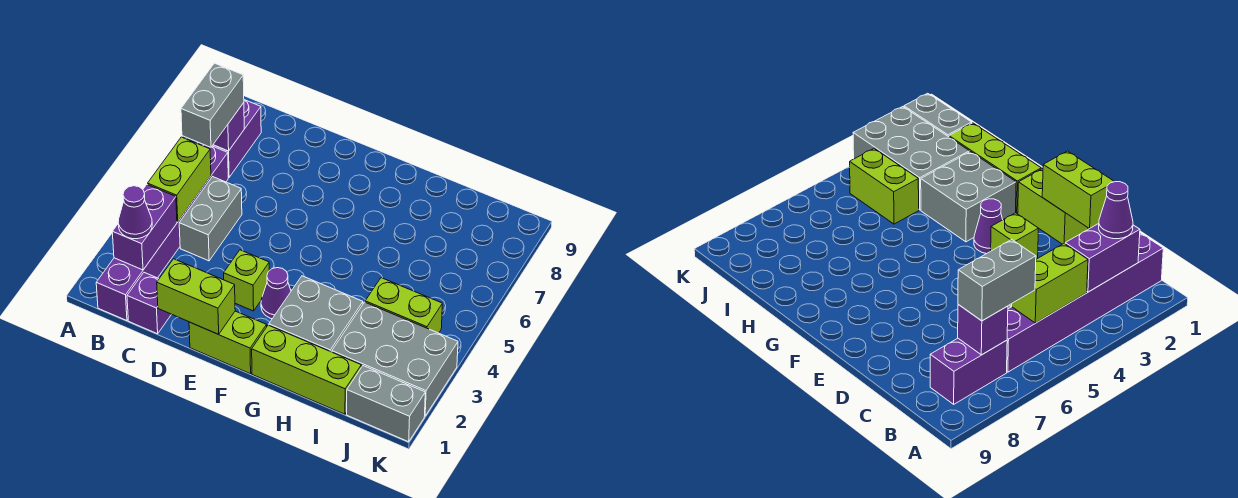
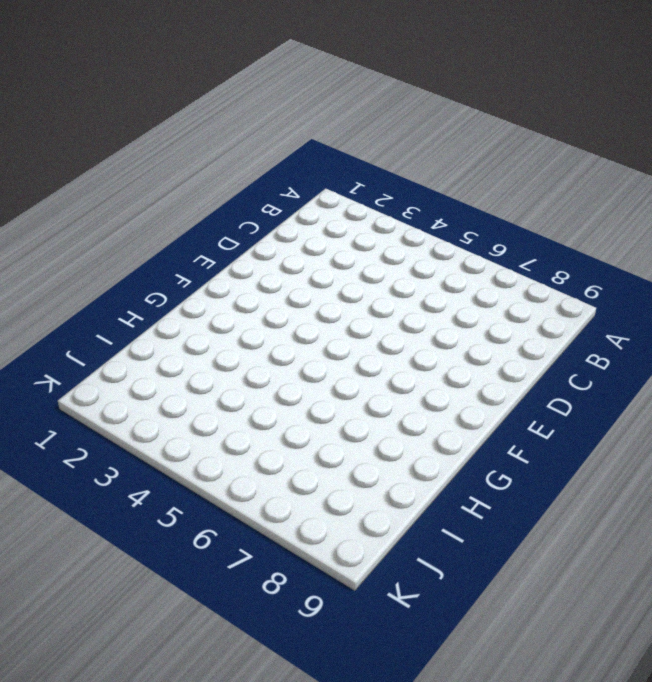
none -> purple 1x6 brick [96,142,228,321]
none -> purple 1x2 brick [213,100,261,177]
none -> purple 1x1 brick [127,273,171,334]

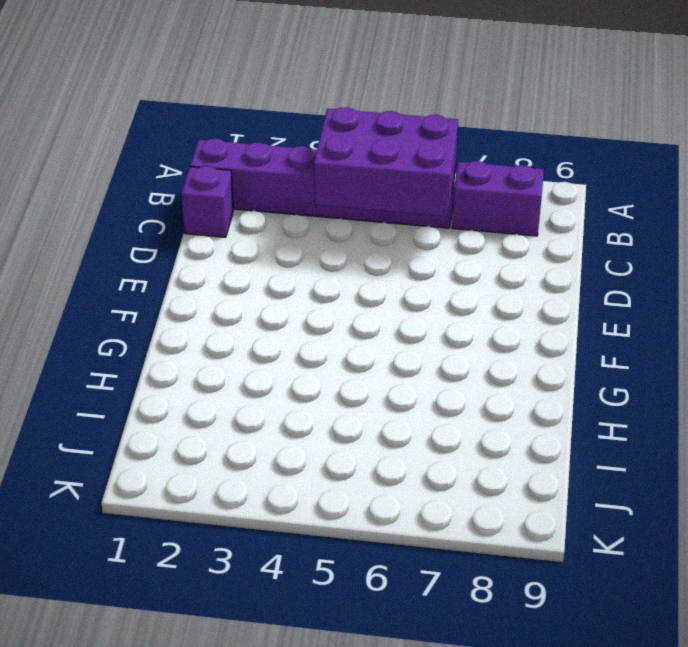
purple 2x3 brick [314,107,458,217] -> lime 1x2 brick [148,137,211,222]
none -> grey 1x2 brick [179,177,242,261]
none -> lime 1x2 brick [189,311,267,374]
none -> lime 1x1 brick [224,250,269,311]

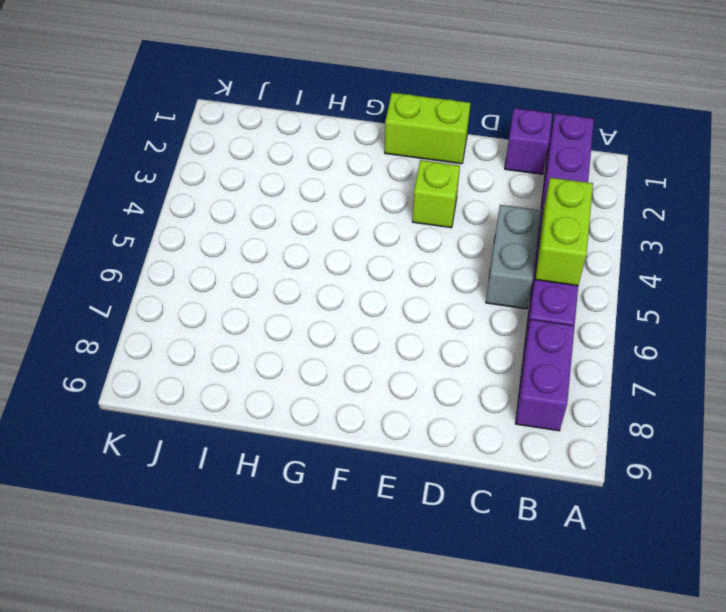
none -> purple 1x1 cone [261,268,291,319]
none -> lime 1x3 brick [252,325,361,414]
none -> grey 2x2 brick [269,276,363,352]

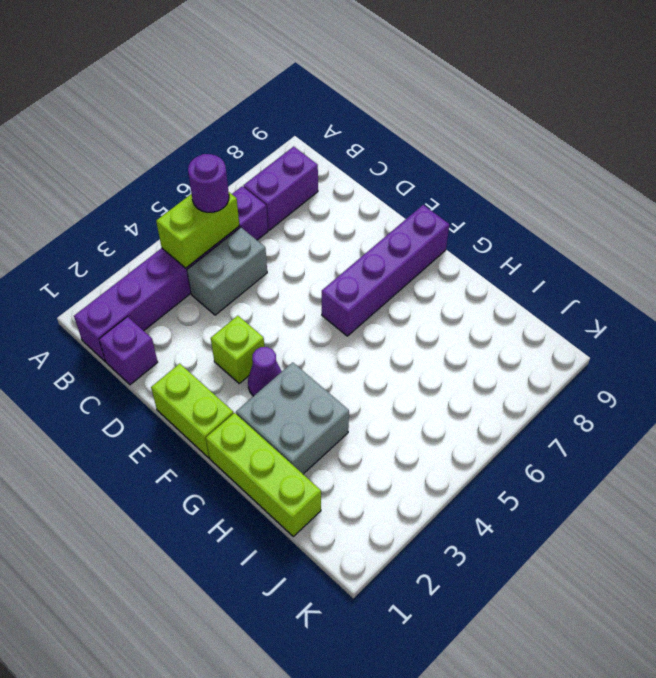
purple 1x1 round brick [188,154,229,212] -> none
purple 1x4 brick [322,205,449,336] -> none
none -> grey 2x3 brick [332,302,458,416]
none -> lime 1x2 brick [365,278,442,333]
none -> grey 1x2 brick [347,366,425,442]

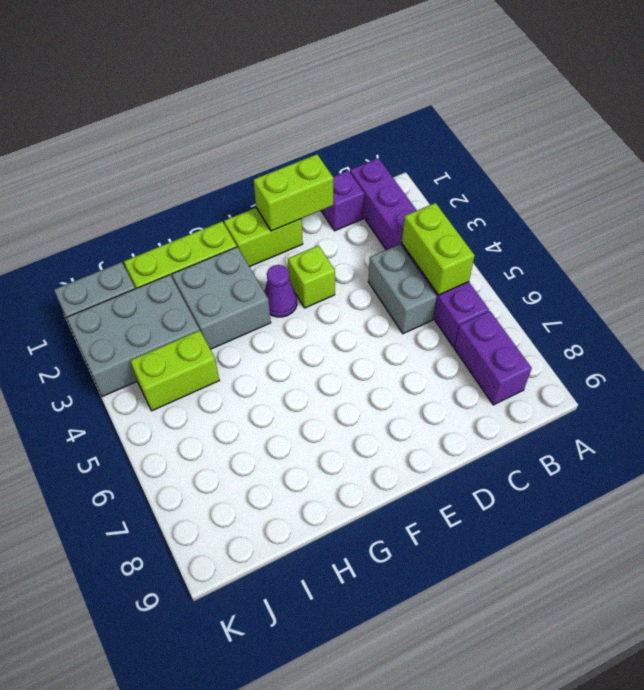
none -> purple 1x2 brick [112,184,177,270]
none -> purple 1x1 brick [213,103,244,151]
none -> purple 1x1 cone [118,186,152,239]

